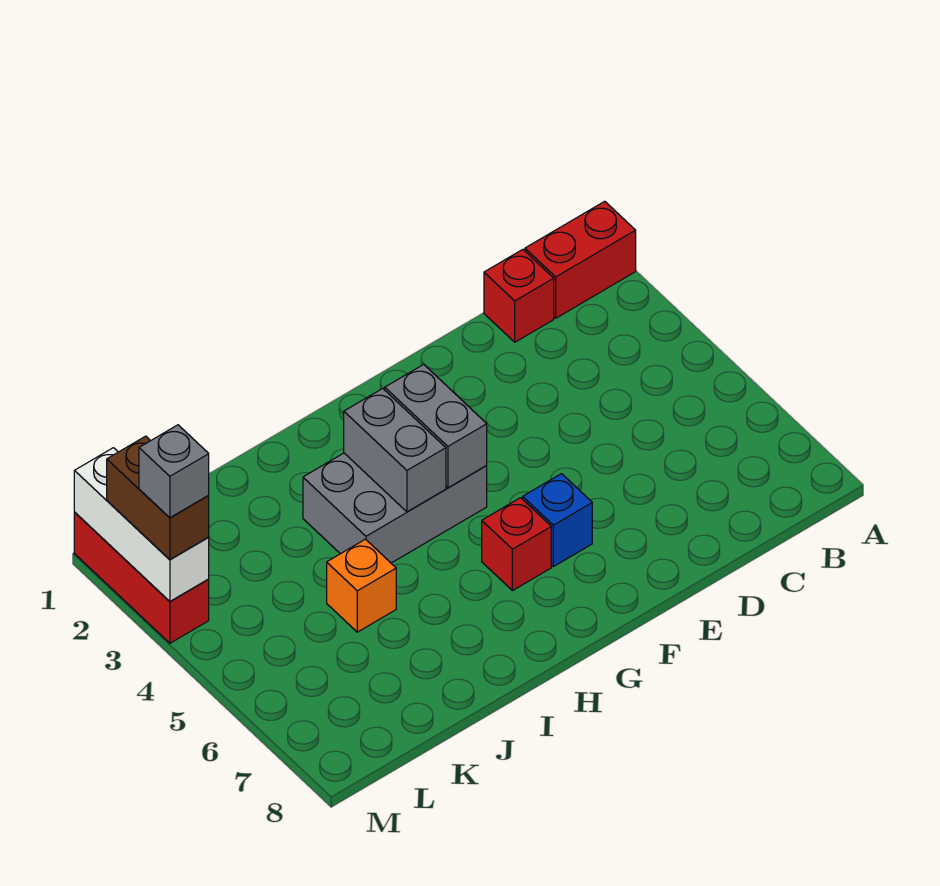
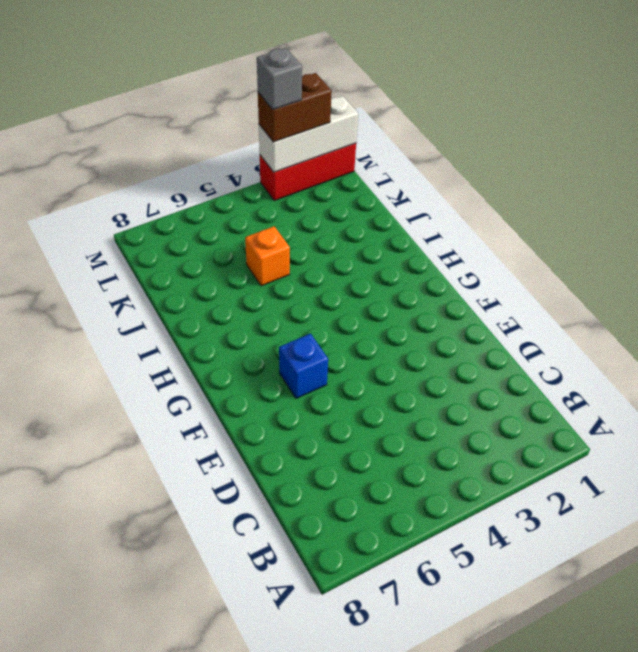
none -> red 1x2 brick [525,201,636,318]
none -> red 1x1 brick [484,250,554,342]
none -> grey 2x3 brick [303,453,487,563]

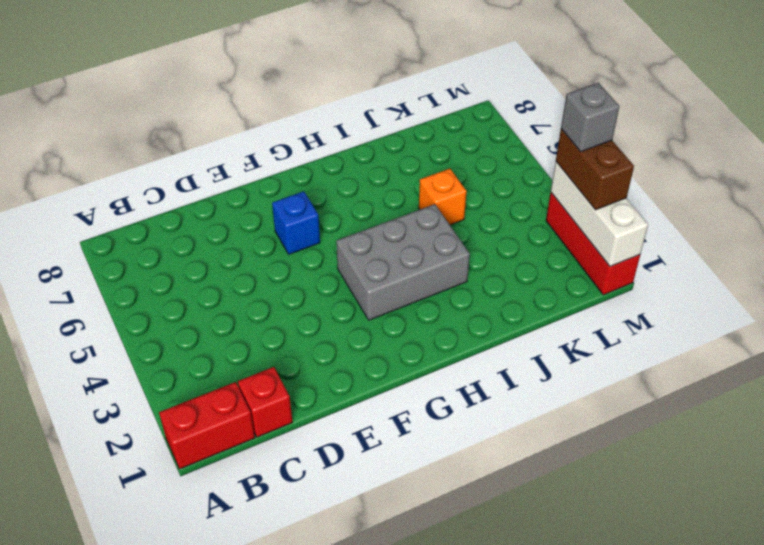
none -> red 1x1 brick [482,498,551,591]
none -> grey 1x2 brick [385,364,487,488]
none -> grey 1x2 brick [344,389,446,512]

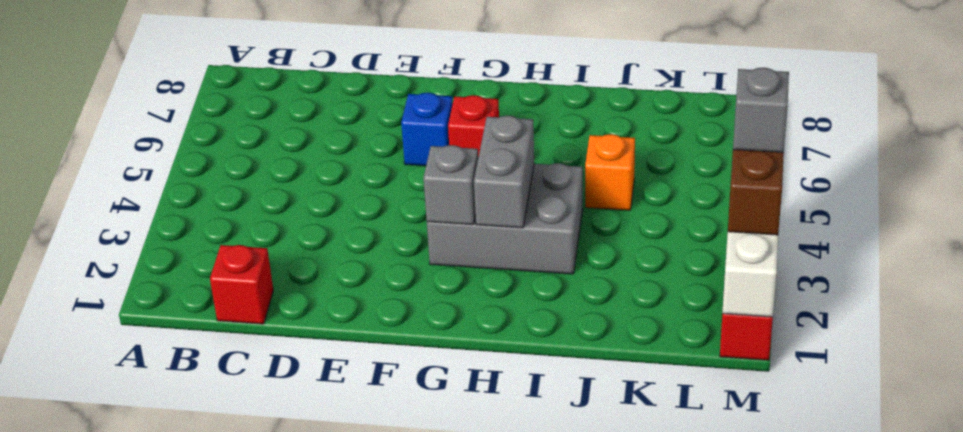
grey 1x1 brick [424,145,478,225] -> grey 1x2 brick [385,364,487,488]
none -> red 1x2 brick [525,201,636,318]

